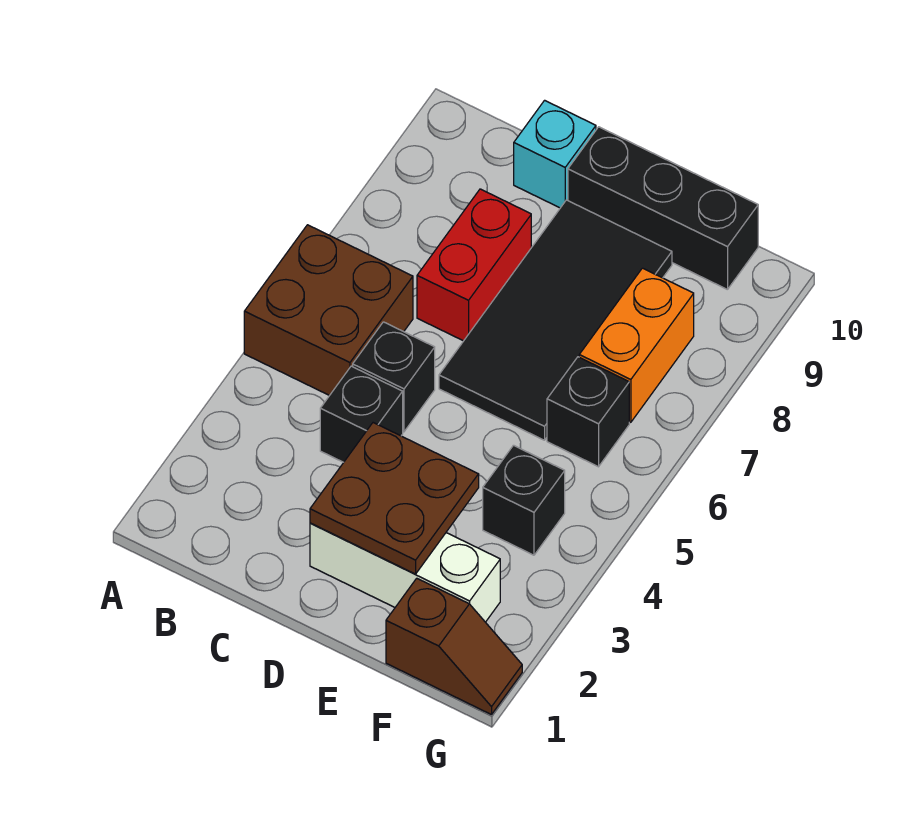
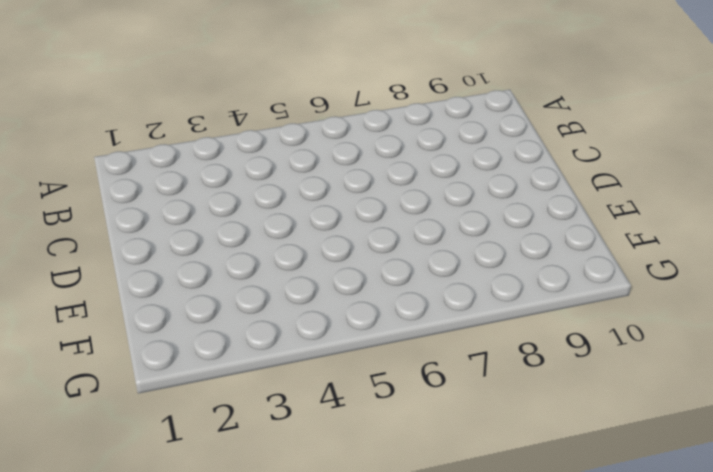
none -> brown 2x2 brick [244,225,413,396]
none -> black 1x1 brick [320,366,403,462]
none -> black 1x1 brick [353,322,435,432]

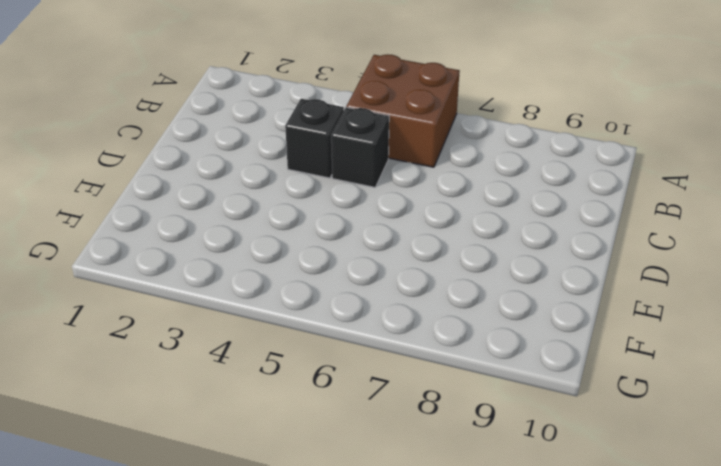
none -> red 1x2 brick [417,189,531,341]
none -> cyan 1x1 brick [514,100,596,208]
none -> white 1x3 brick [310,523,500,622]

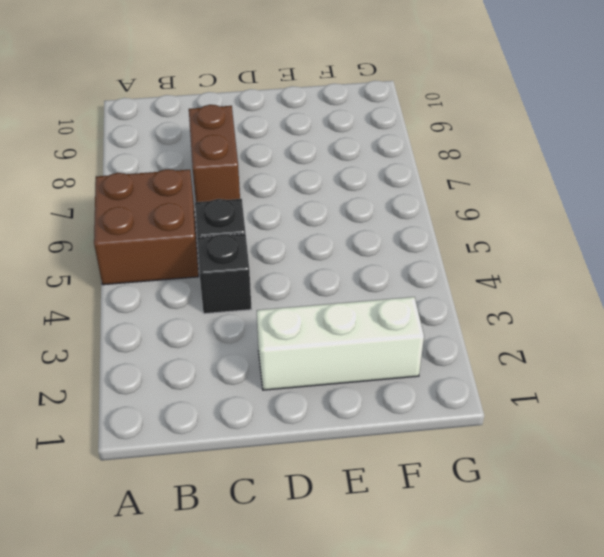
brown 1x2 brick [189,105,240,202] -> red 1x2 brick [417,189,531,341]
none -> cyan 1x1 brick [514,100,596,208]
none -> black 2x4 tile [439,200,672,440]
none -> black 1x3 brick [568,127,758,290]

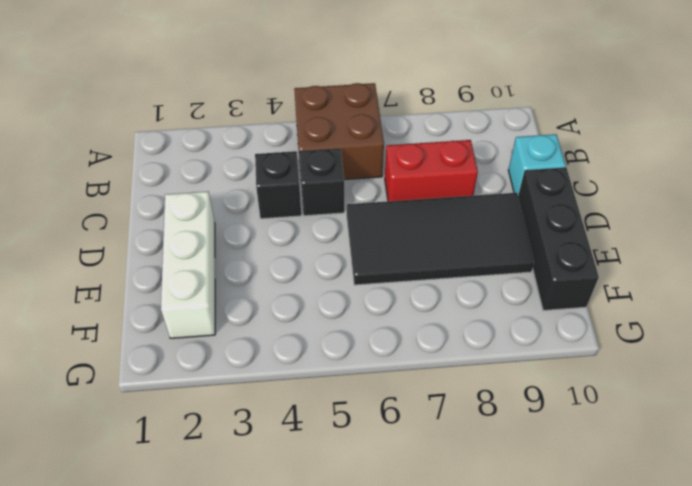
none -> brown 1x2 slope [386,578,522,715]
none -> black 1x1 brick [483,445,565,555]
none -> black 1x1 brick [547,357,629,467]

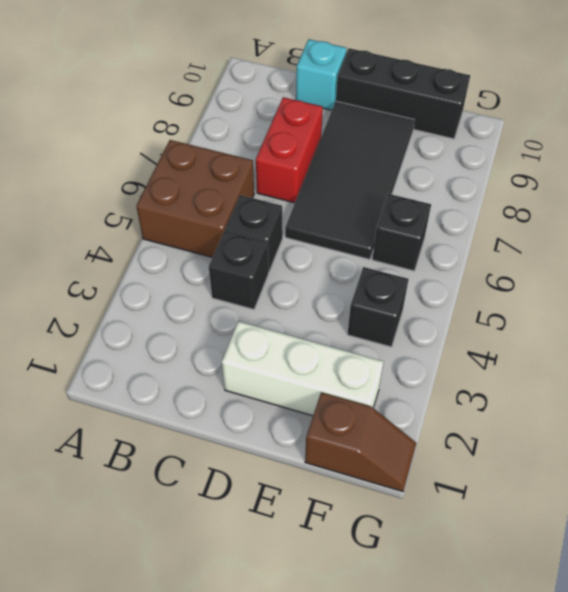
none -> orange 1x2 brick [579,268,694,422]
none -> brown 2x2 plate [310,423,479,574]

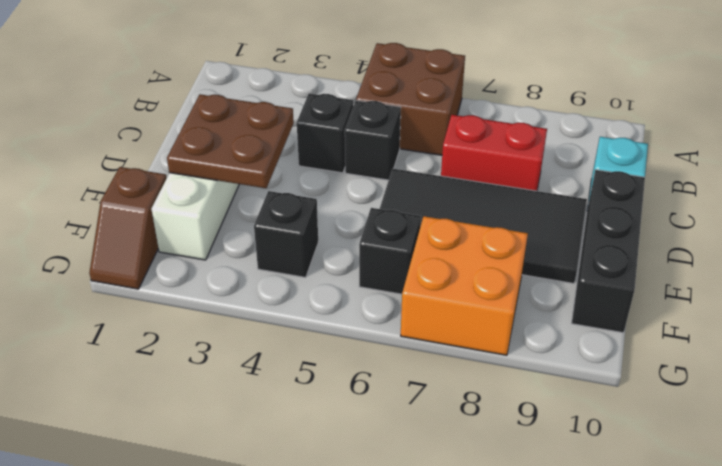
orange 2x2 brick [401,216,528,355] -> orange 1x2 brick [579,268,694,422]

